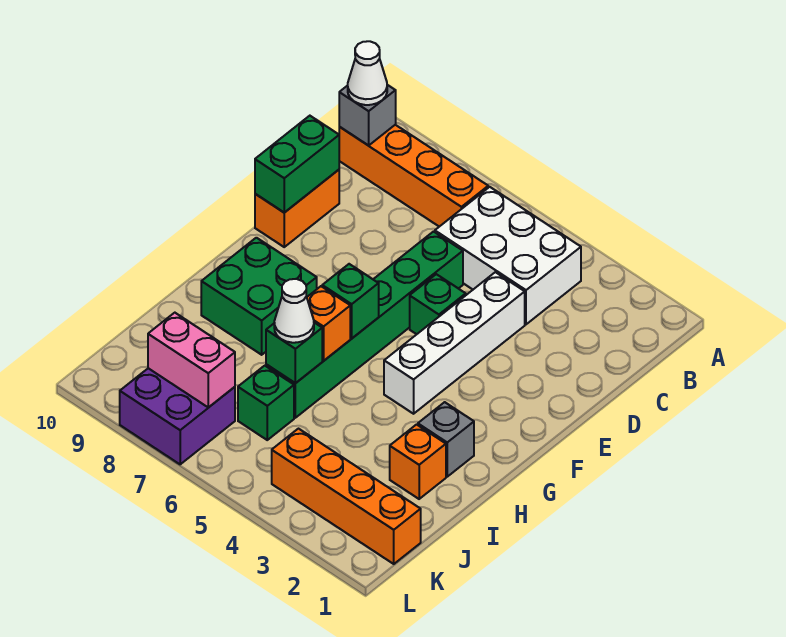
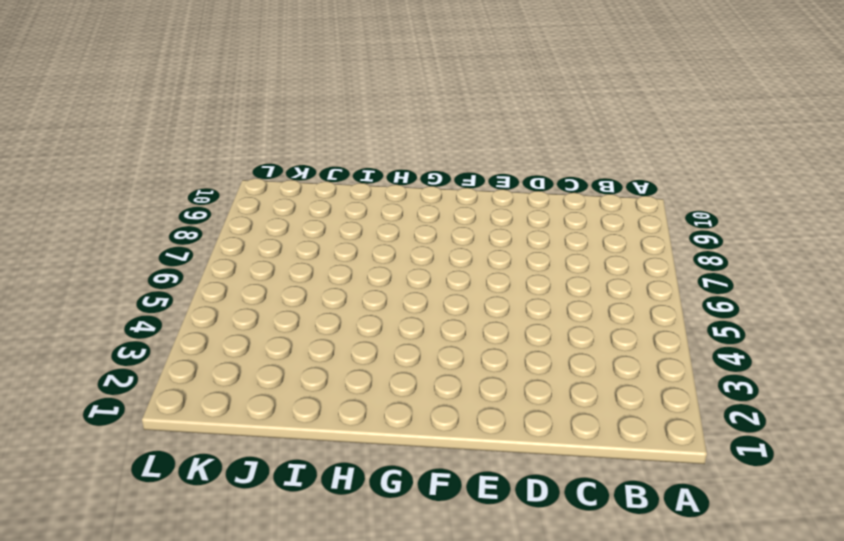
none -> white 2x3 brick [435,187,581,324]
none -> orange 1x4 brick [339,125,488,227]
none -> white 1x4 brick [384,272,525,414]

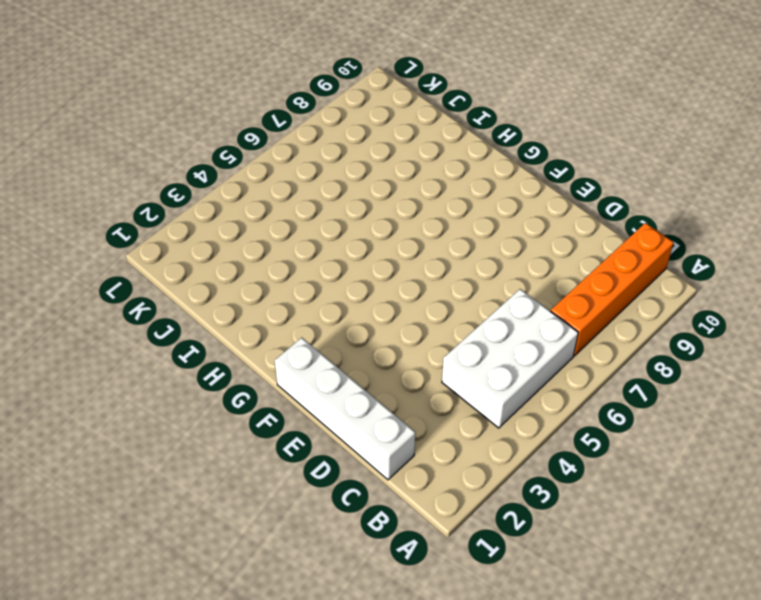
white 1x4 brick [275,338,415,480] -> white 1x4 brick moved to [384,272,525,414]
none -> green 1x6 brick [266,232,463,418]
none -> orange 1x2 brick [255,170,339,247]
none -> green 1x1 brick [410,274,466,334]

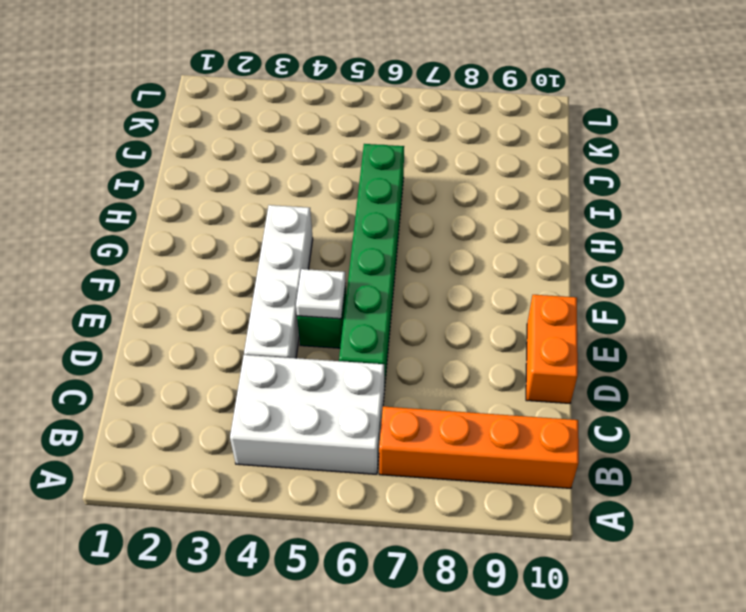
white 1x1 plate [296,269,346,319] -> none
none -> green 2x2 brick [201,238,317,355]
none -> grey 1x1 brick [418,402,474,477]
none -> orange 1x1 brick [390,425,446,499]

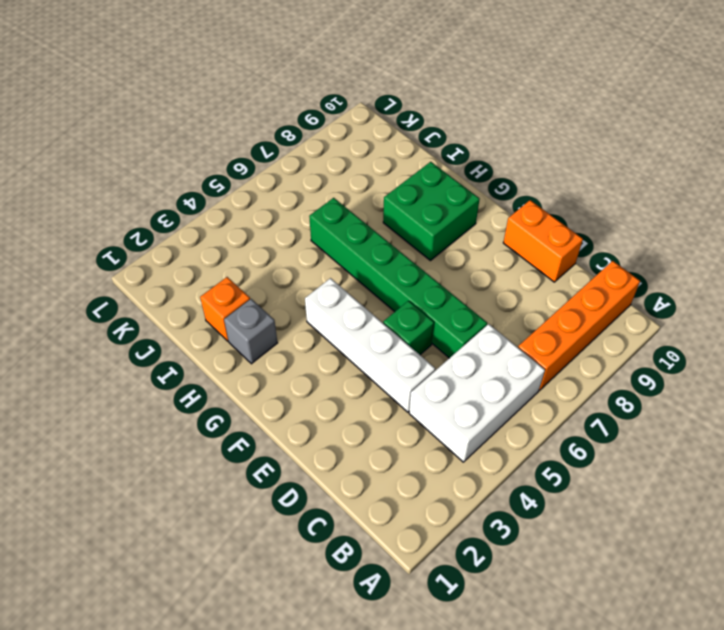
none -> green 1x1 brick [238,366,294,440]
none -> orange 1x4 brick [272,429,421,564]
none -> purple 2x2 brick [120,368,235,464]

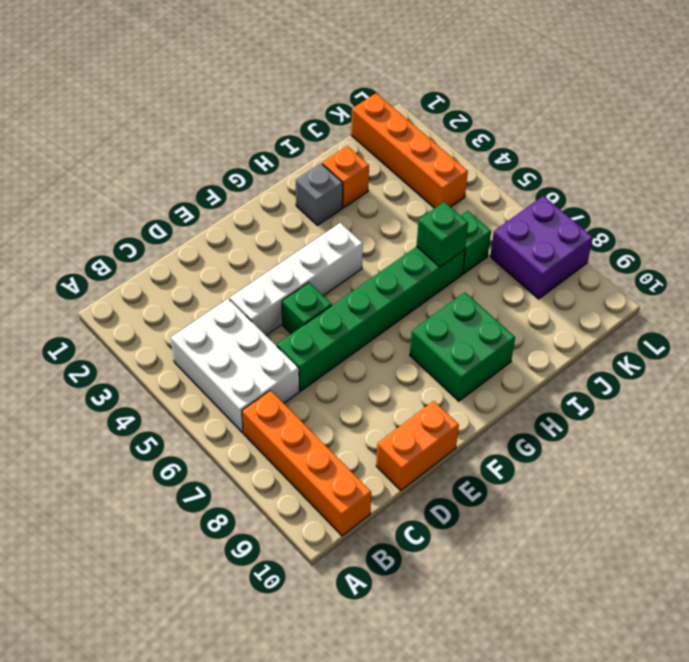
none -> grey 1x1 brick [339,85,396,146]
none -> green 1x2 brick [255,116,339,213]
none -> green 1x1 brick [322,264,379,338]

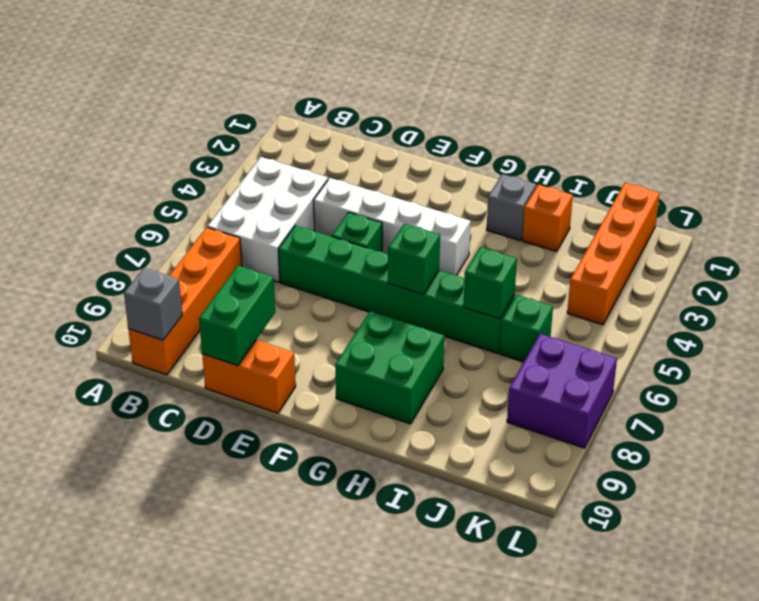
green 1x2 brick [199,266,275,366] -> green 1x2 brick turned to [255,116,339,213]
none -> orange 1x1 brick [307,286,350,361]
none -> pink 1x2 brick [148,313,235,408]
none -> white 1x1 cone [348,41,387,105]

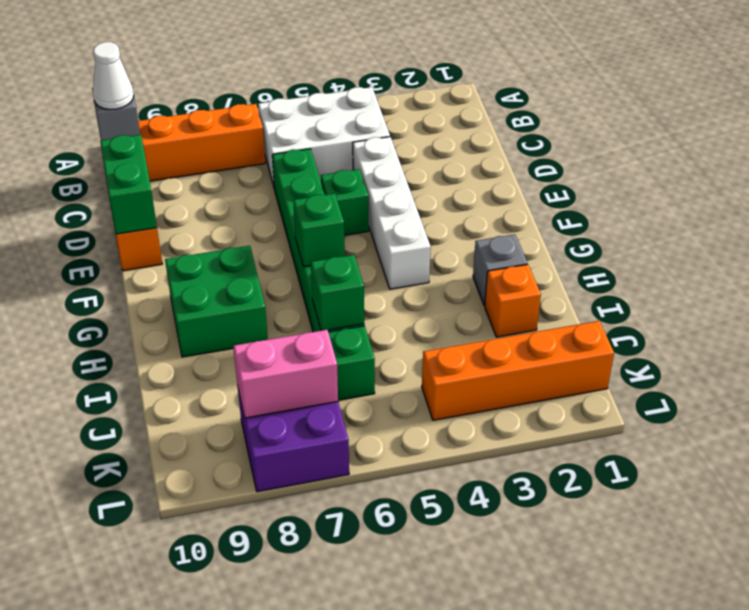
none -> orange 1x1 brick [307,286,350,361]
none -> white 1x1 cone [274,279,314,343]

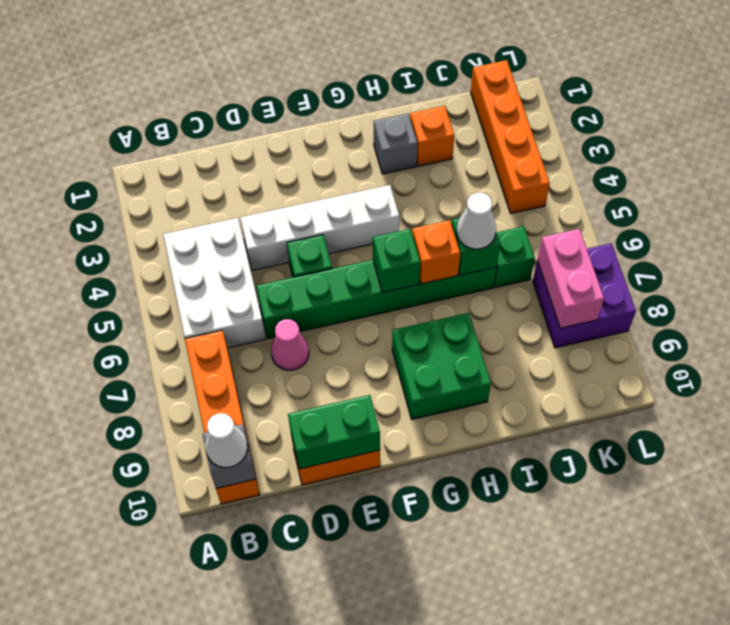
pink 1x1 cone [271,319,309,370] -> none

